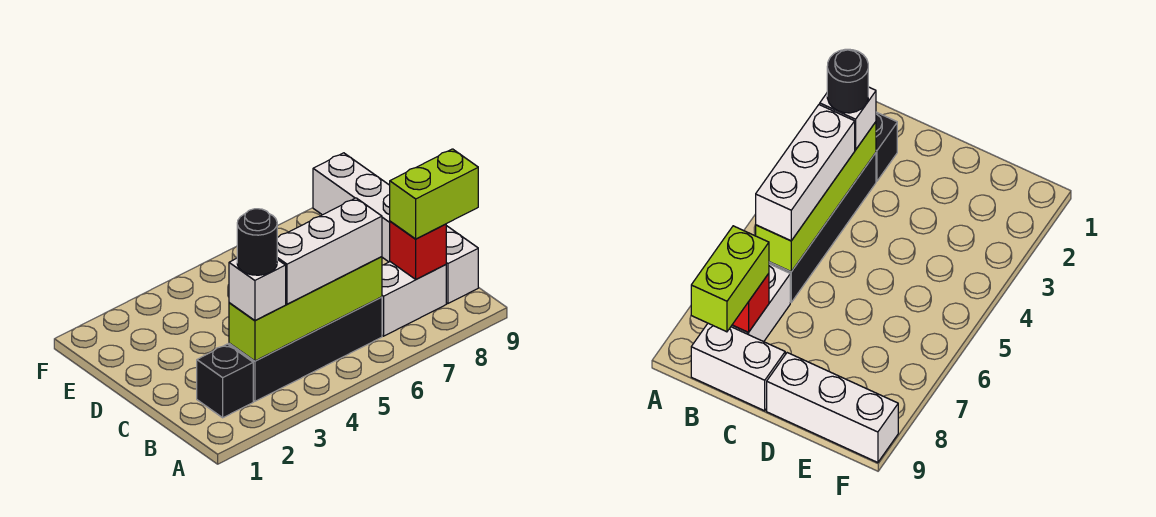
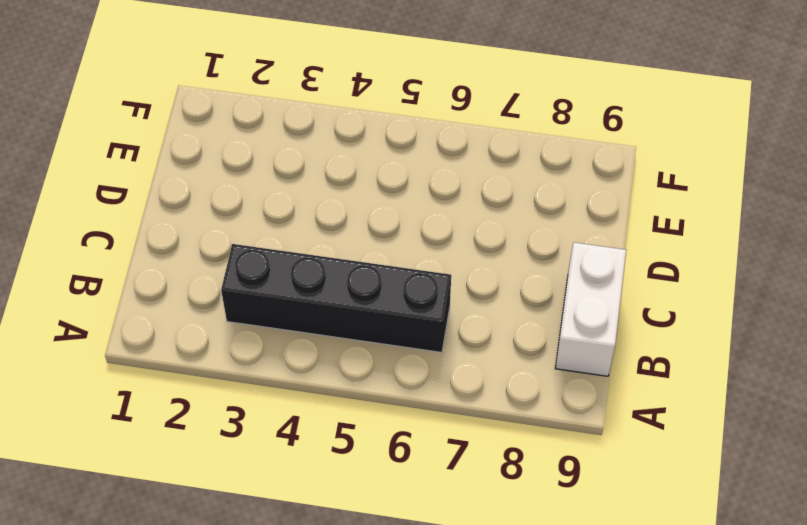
none -> black 1x1 brick [197,344,253,418]
none -> white 1x2 brick [382,262,446,336]

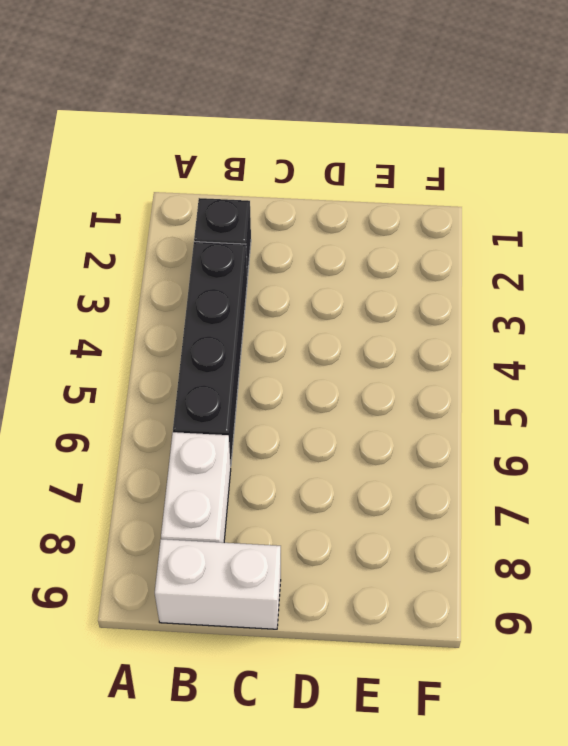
none -> white 1x3 brick [313,153,390,262]
none -> lime 1x4 brick [229,257,382,361]

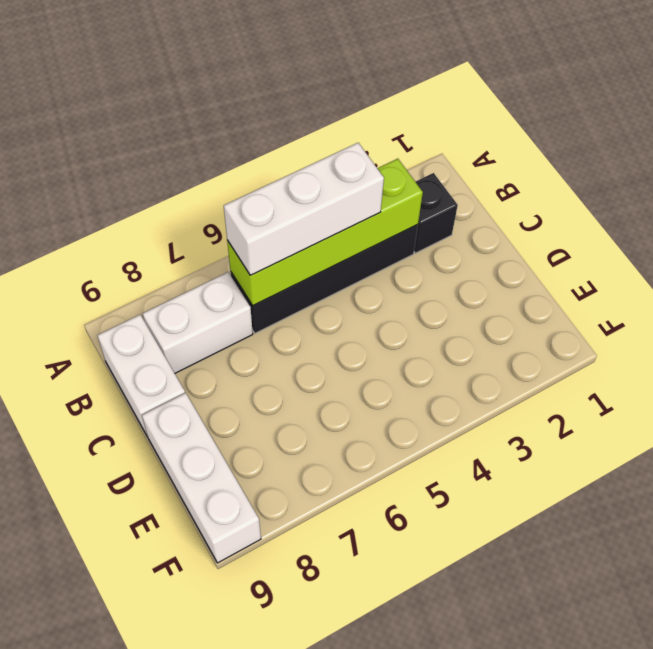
none -> red 1x1 brick [390,221,446,279]
none -> white 1x1 brick [229,258,286,321]

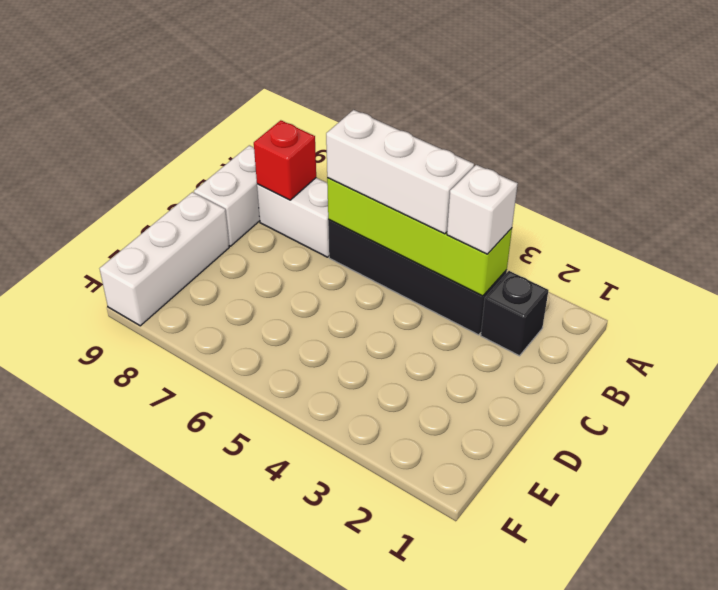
none -> lime 1x2 brick [390,149,478,239]
none -> black 1x1 round brick [237,209,277,275]

